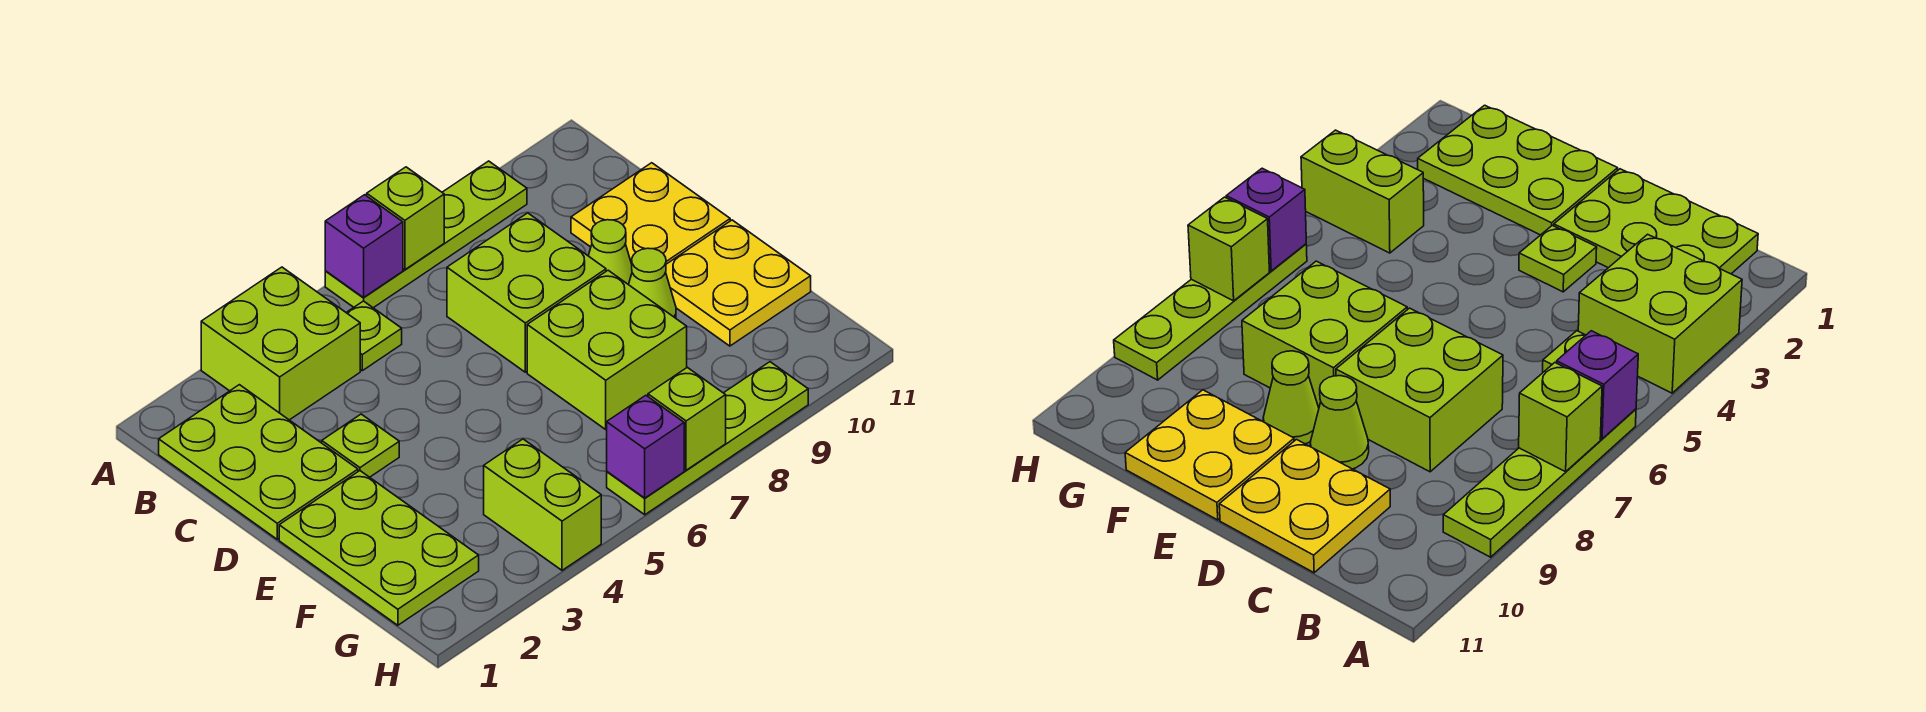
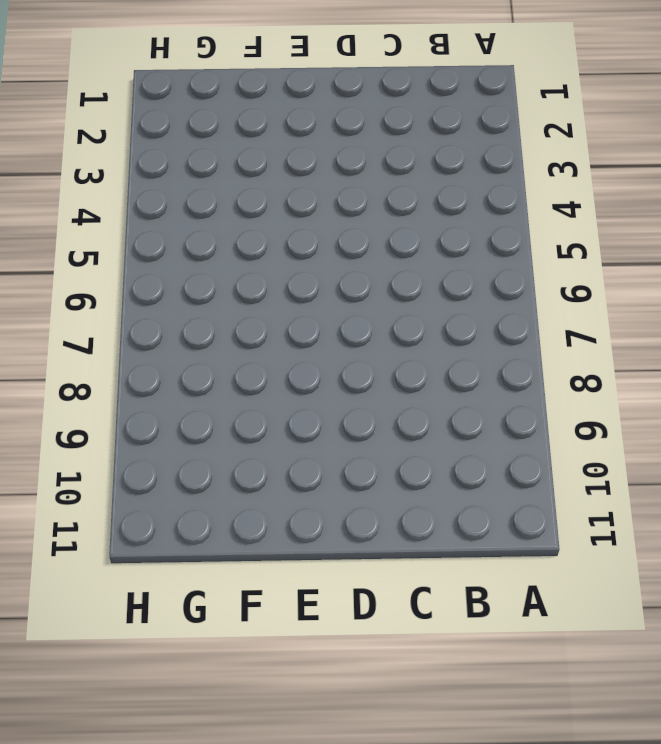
none -> lime 2x2 brick [201,267,360,420]
none -> lime 1x4 plate [325,161,527,308]
none -> lime 2x3 plate [159,385,358,539]

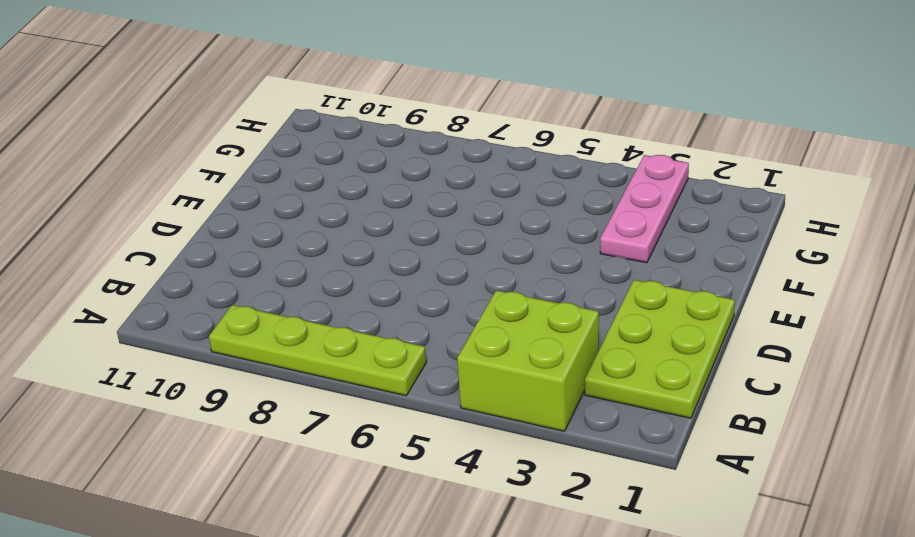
pink 1x3 plate [600,155,689,263] -> none
none -> lime 1x1 plate [346,301,402,371]
none -> lime 2x2 brick [447,213,606,372]
none -> yellow 2x2 plate [571,163,730,264]

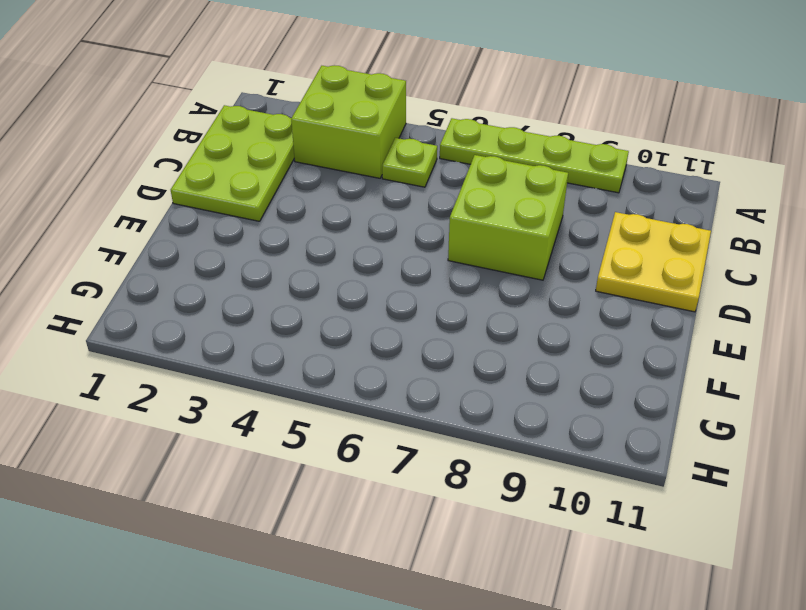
none -> lime 1x1 plate [322,414,399,477]
none -> lime 1x1 cone [588,220,632,284]
none -> lime 2x3 plate [279,471,479,625]

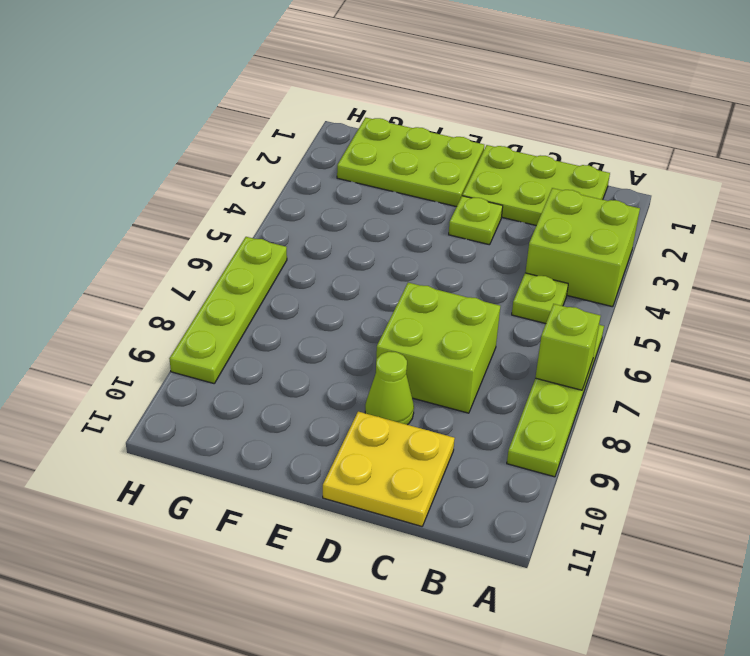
none -> lime 2x2 brick [527,270,687,429]
none -> lime 1x1 cone [628,248,676,318]
none -> yellow 2x2 plate [666,220,811,346]

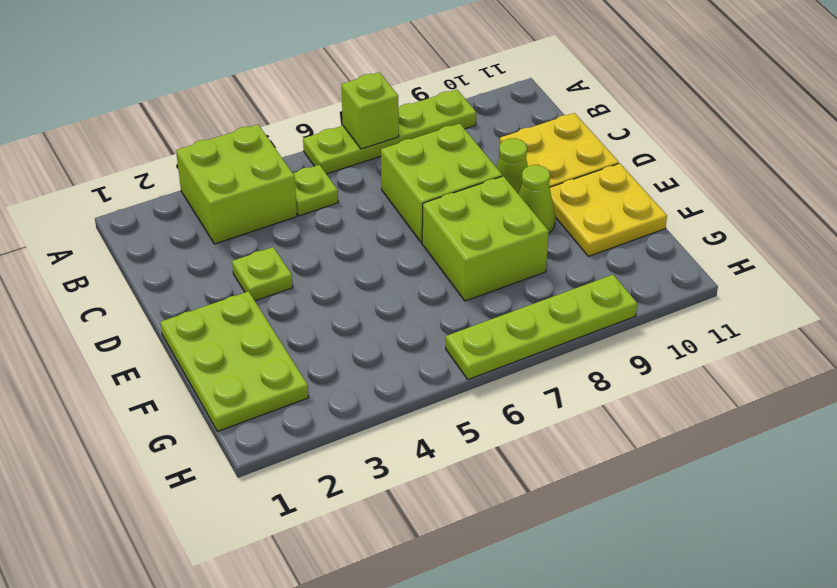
none -> lime 2x3 plate [159,385,358,539]
none -> lime 1x2 brick [484,439,601,570]
none -> purple 1x1 brick [325,195,403,298]

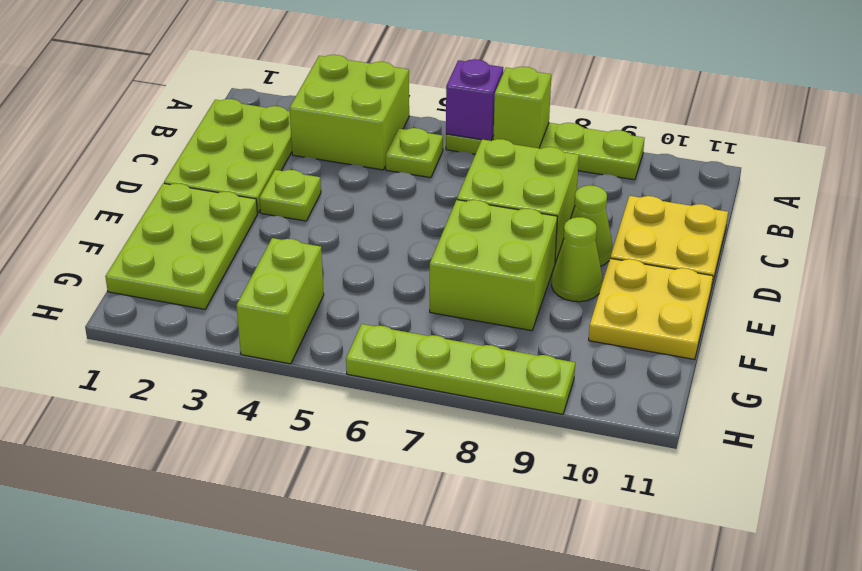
none -> purple 1x1 brick [607,395,684,498]
none -> lime 1x1 brick [648,367,726,470]

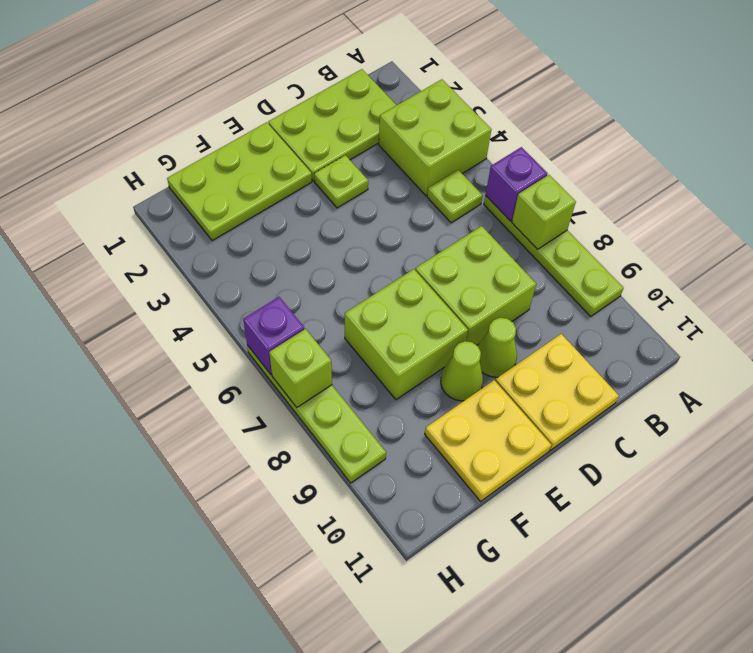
none -> lime 1x2 brick [484,439,601,570]

